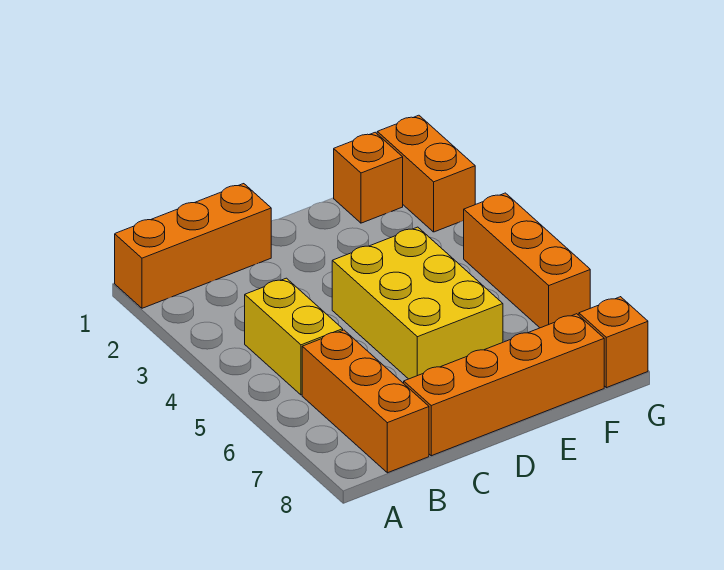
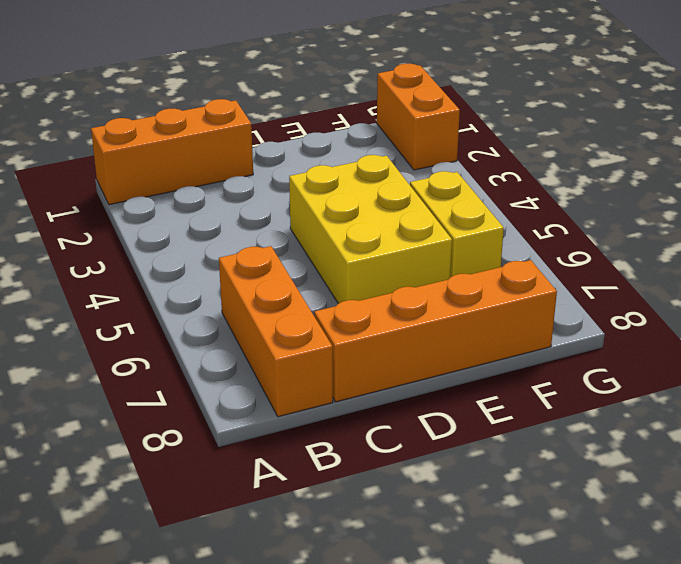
yellow 1x2 brick [410,171,504,277] -> yellow 1x2 brick moved to [245,278,343,395]
none -> orange 1x1 brick [334,132,403,223]
none -> orange 1x3 brick [464,193,590,328]

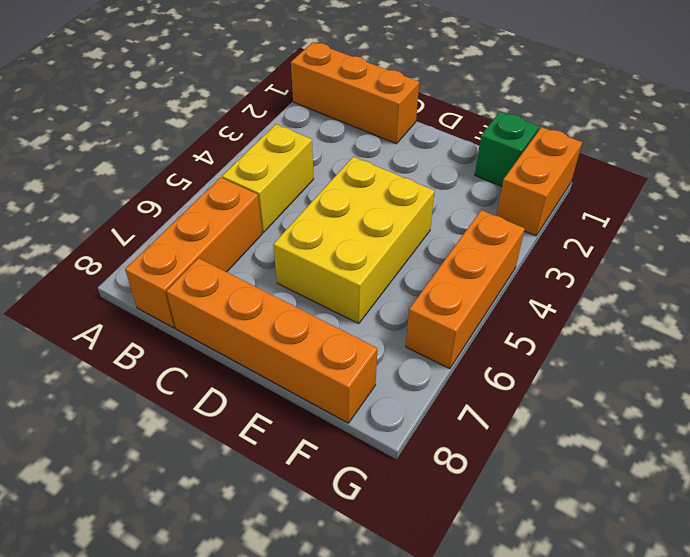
green 1x1 brick [475,112,539,186] -> orange 1x1 brick [334,132,403,223]
none -> orange 1x1 brick [579,297,648,388]

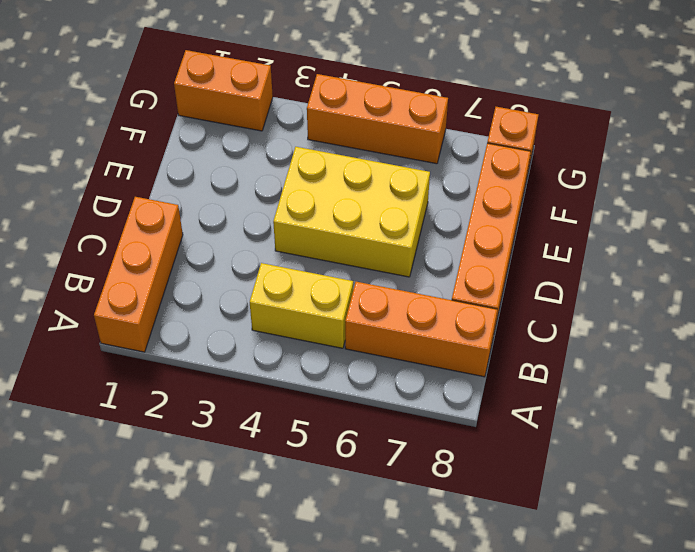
none -> orange 1x1 brick [334,132,403,223]

